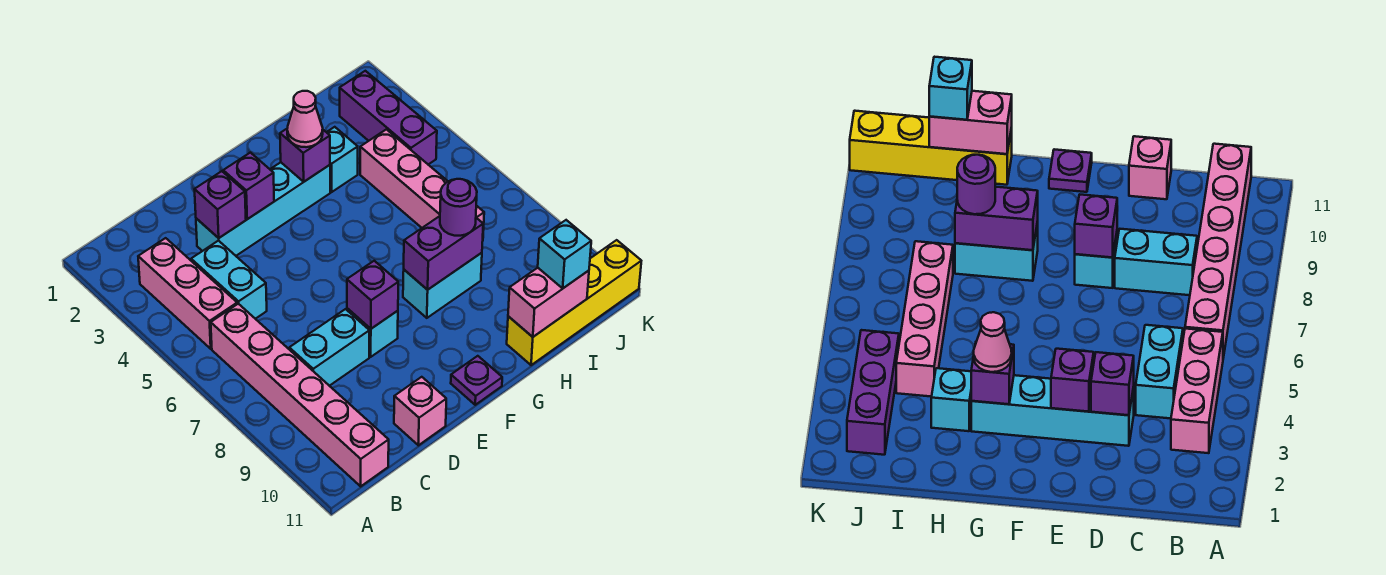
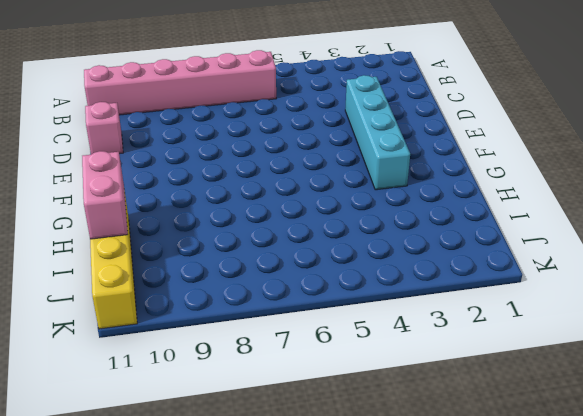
none -> pink 1x3 brick [138,238,237,349]
none -> cyan 1x2 brick [191,240,267,319]
none -> cyan 1x2 brick [289,309,370,386]

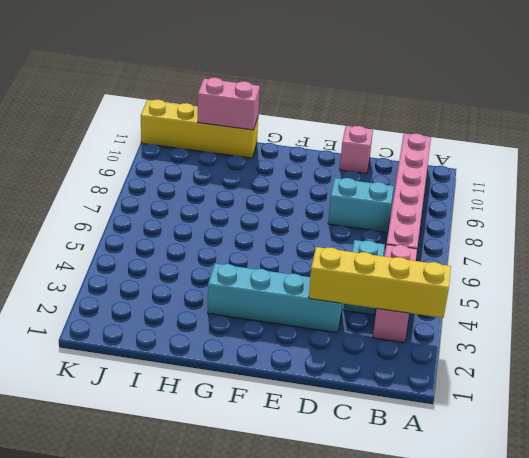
yellow 1x4 brick [309,247,451,318] -> purple 1x1 brick [195,171,246,238]
none -> cyan 1x1 brick [347,308,398,357]
none -> purple 1x1 plate [451,356,502,405]
none -> cyan 1x2 brick [403,253,482,318]

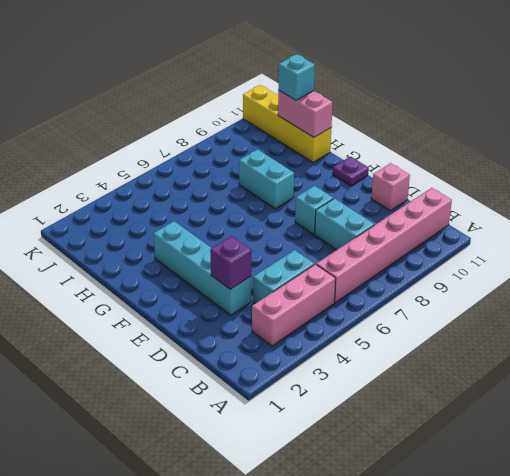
none -> cyan 1x1 brick [327,127,358,192]
none -> pink 1x4 brick [360,129,484,230]
none -> purple 1x3 brick [340,71,437,164]

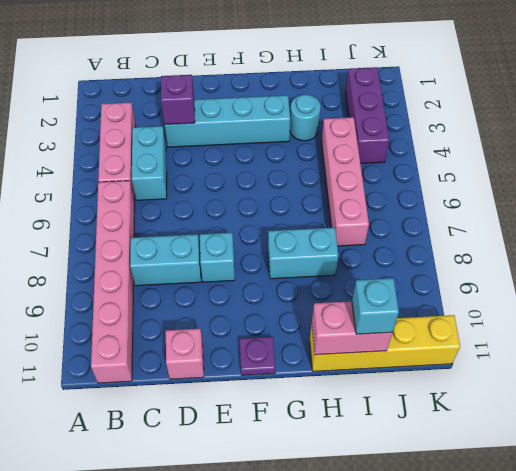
cyan 1x1 round brick [290,95,321,141] -> cyan 1x1 brick [327,127,358,192]
none -> purple 1x1 brick [223,153,274,219]
none -> purple 1x1 brick [347,261,398,329]
none -> purple 1x1 brick [280,129,330,182]

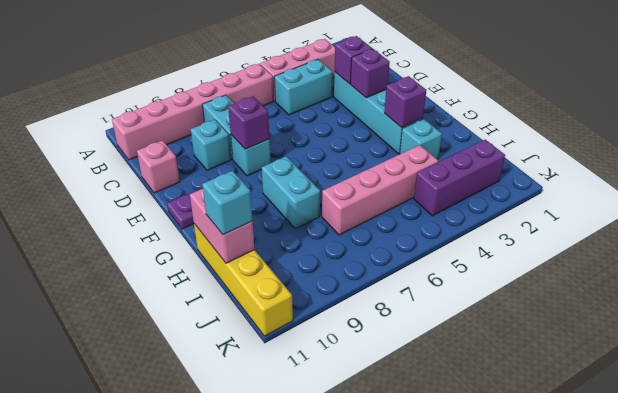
cyan 1x1 brick [191,120,231,170] -> none
none -> purple 1x2 brick [404,216,483,290]
none -> pink 1x1 cone [287,91,323,147]
none -> purple 1x1 round brick [440,179,477,236]

